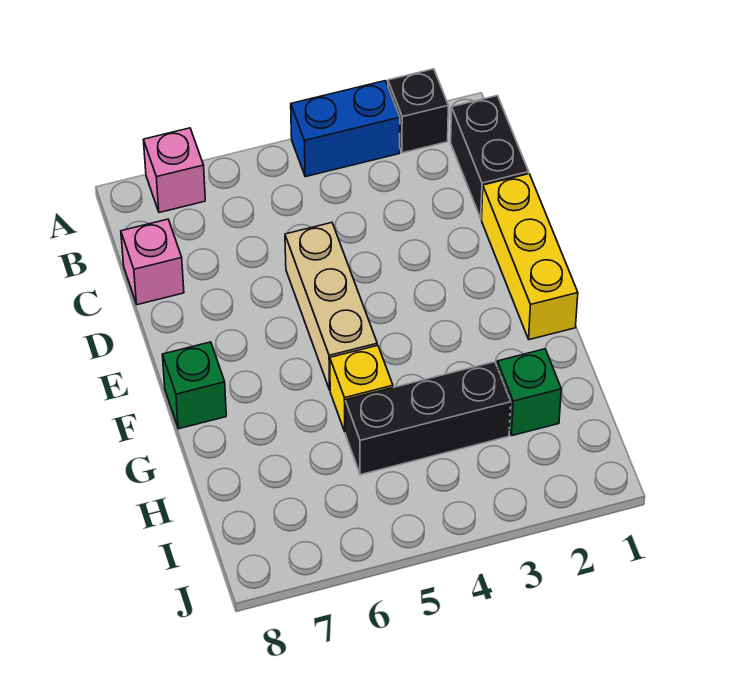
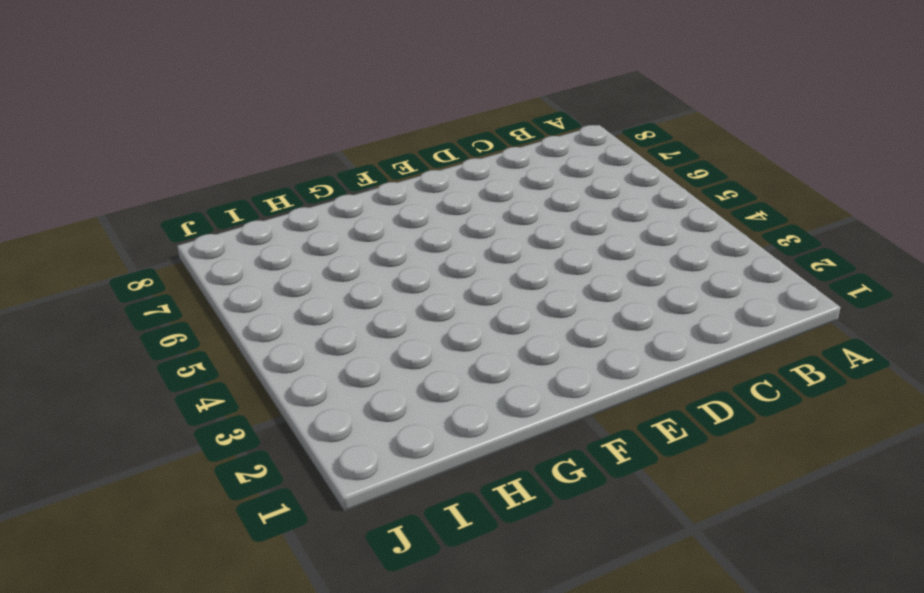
none -> black 1x1 brick [388,69,448,153]
none -> blue 1x2 brick [291,81,400,177]

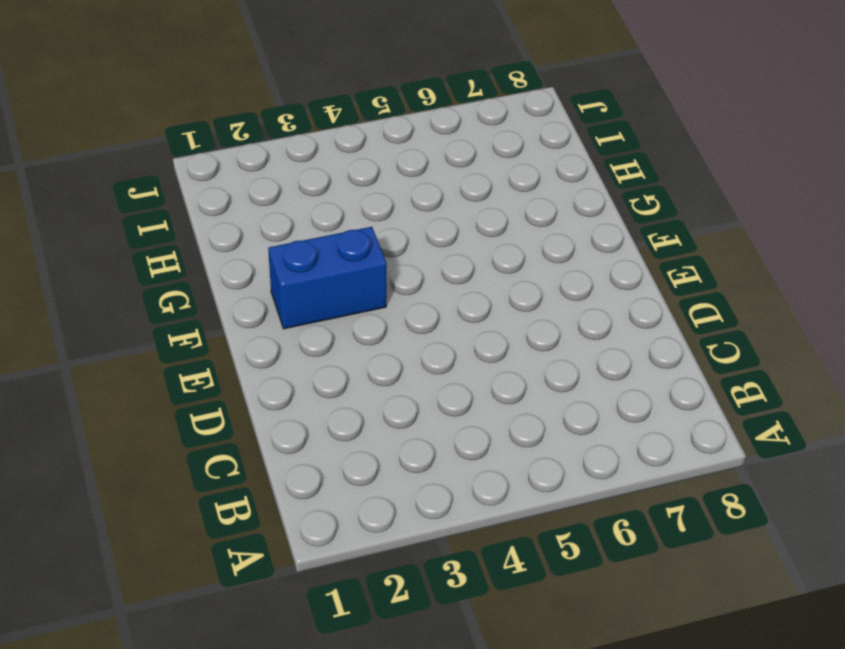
blue 1x2 brick [268,227,387,329] -> blue 1x2 brick moved to [291,81,400,177]
none -> black 1x1 brick [388,69,448,153]
none -> pink 1x1 brick [144,128,205,213]

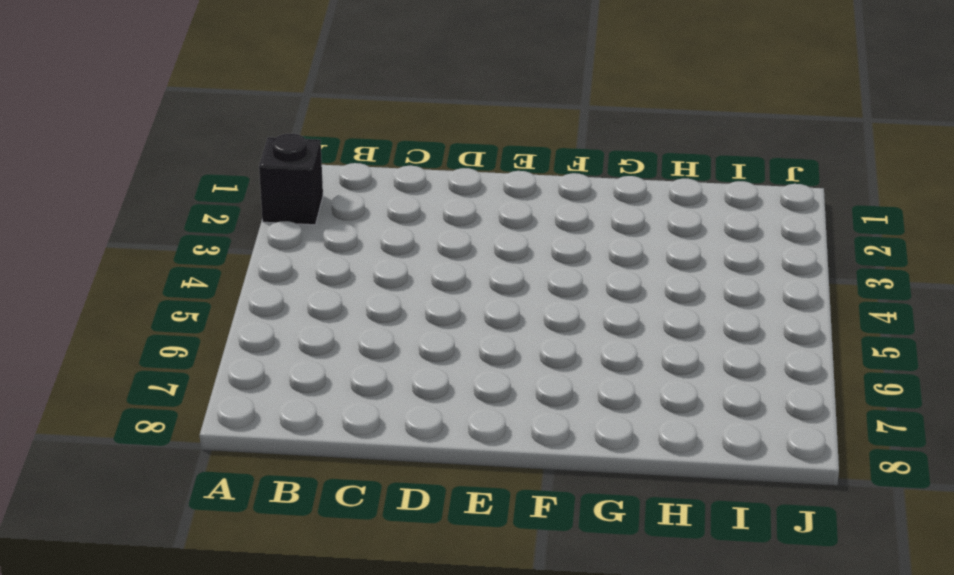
none -> blue 1x2 brick [291,81,400,177]
none -> pink 1x1 brick [144,128,205,213]

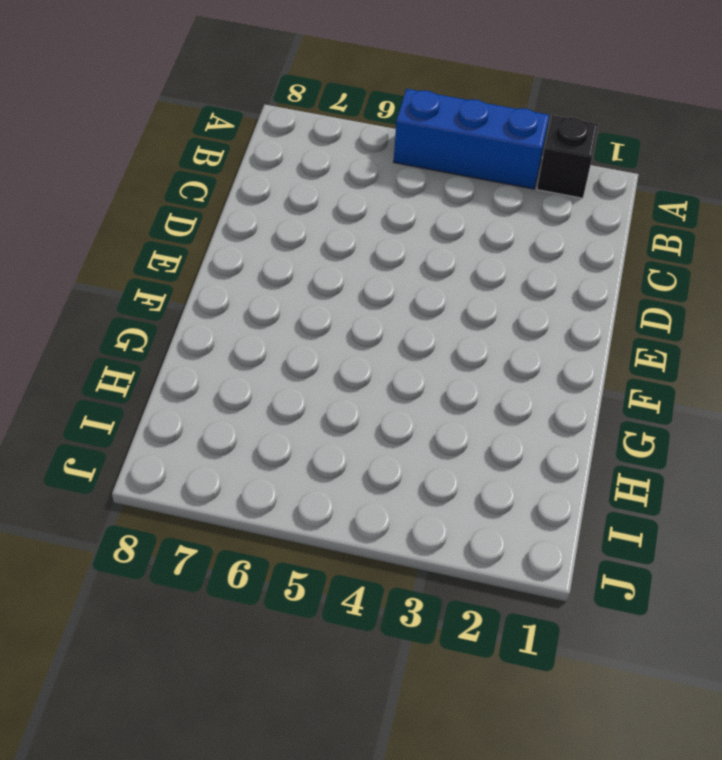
blue 1x3 brick [394,89,549,189] -> blue 1x2 brick [291,81,400,177]
none -> pink 1x1 brick [144,128,205,213]
none -> black 1x2 brick [451,96,529,219]

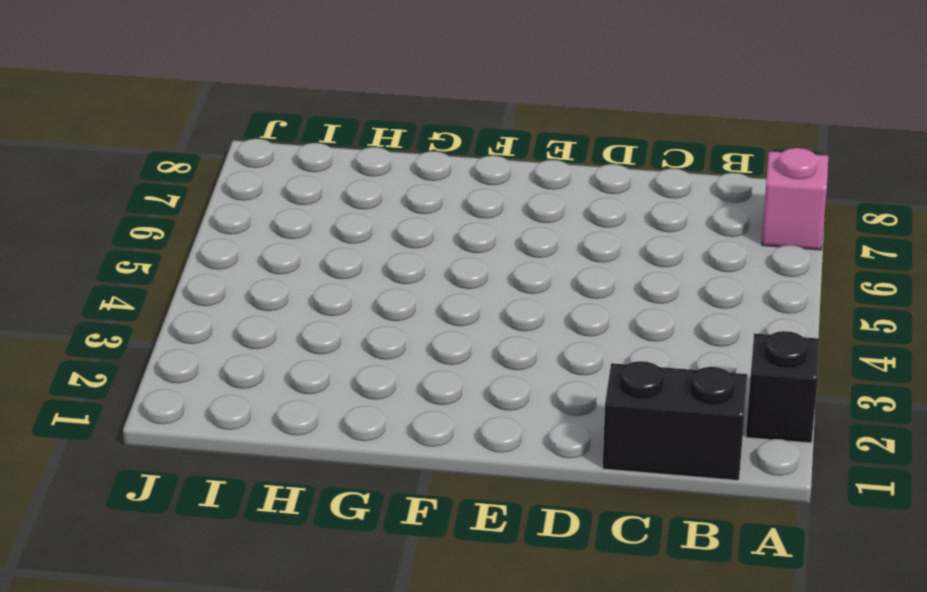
none -> blue 1x2 brick [291,81,400,177]
none -> pink 1x1 brick [121,219,184,305]

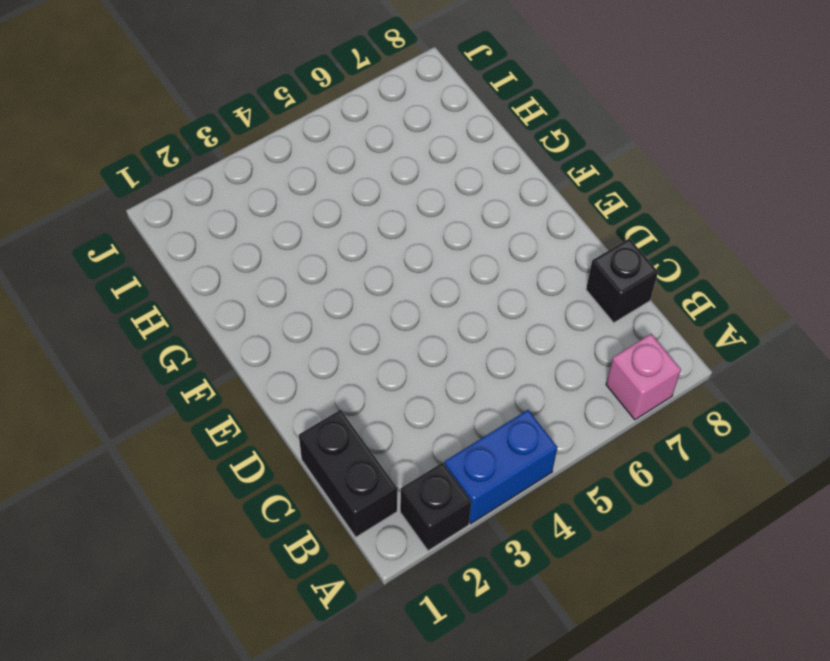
black 1x1 brick [586,238,658,323] -> pink 1x1 brick [121,219,184,305]
none -> yellow 1x3 brick [482,174,578,340]
none -> tan 1x3 brick [285,223,377,390]

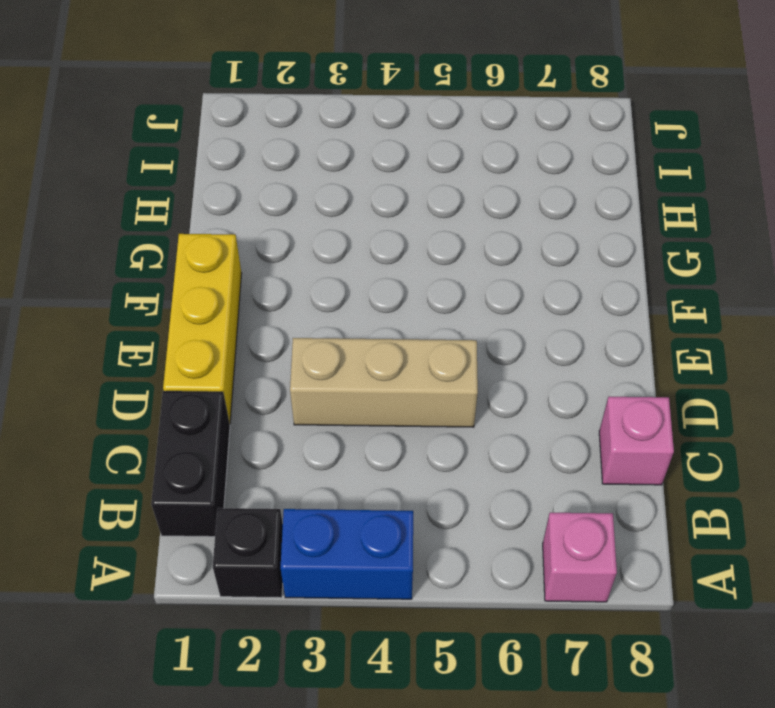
tan 1x3 brick [290,338,478,427] -> tan 1x3 brick turned to [285,223,377,390]
none -> green 1x1 brick [162,342,226,429]
none -> yellow 1x1 brick [330,345,393,431]

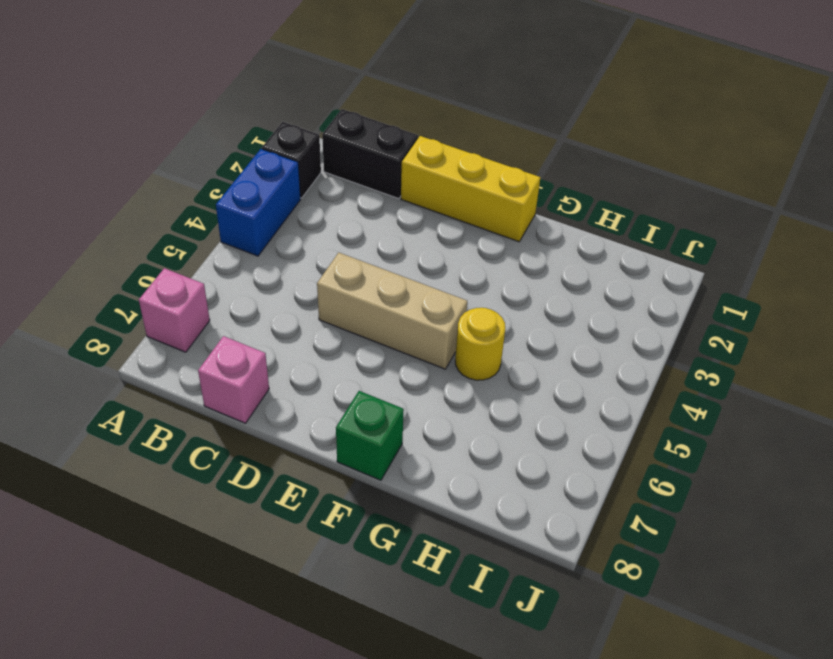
yellow 1x1 round brick [455,308,505,380] -> yellow 1x1 brick [330,345,393,431]
none -> green 1x1 brick [497,349,561,436]
none -> black 1x3 brick [345,362,511,475]

